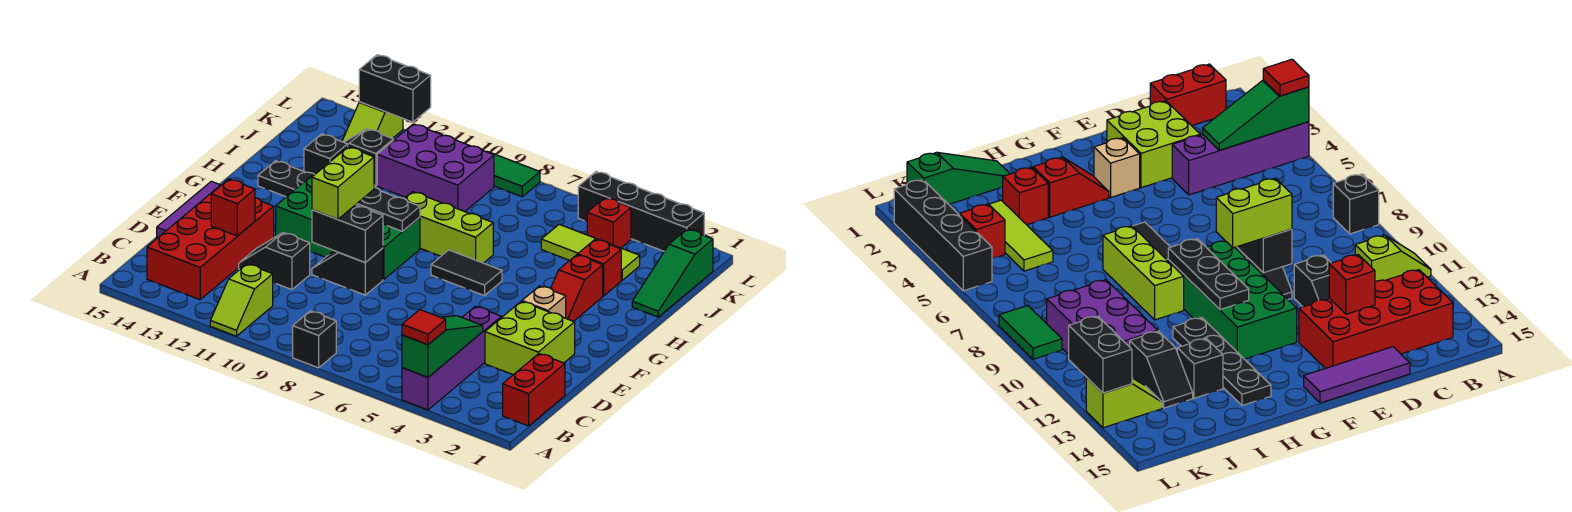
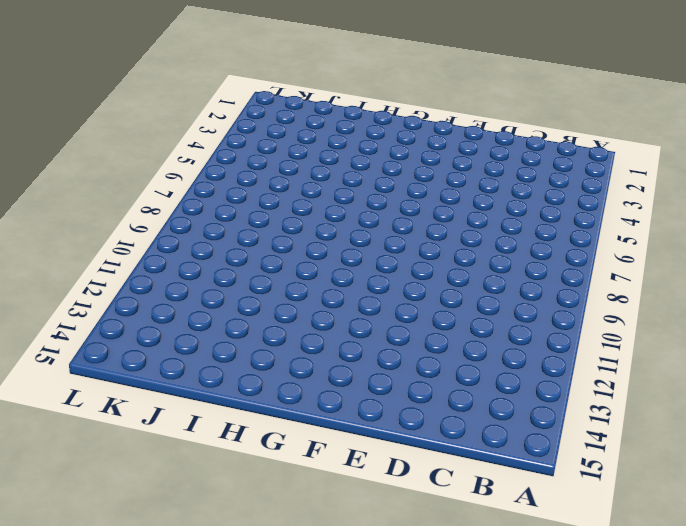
none -> purple 1x4 brick [402,306,501,410]
none -> black 1x1 brick [293,311,336,368]
none -> lime 1x2 slope [210,264,273,336]
none -> red 1x2 brick [503,354,565,426]

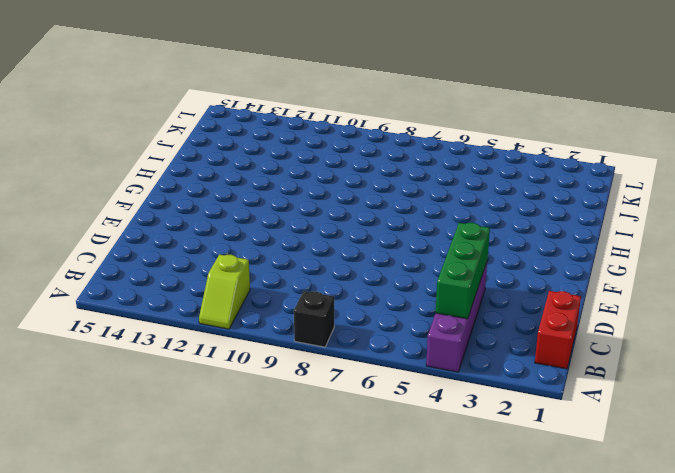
green 1x3 brick [436,223,490,319] -> green 1x3 slope [402,316,483,377]
none -> red 2x4 brick [147,186,274,300]
none -> lime 2x2 brick [485,301,575,375]
none -> black 1x2 slope [239,233,310,290]
none -> purple 1x3 tile [157,181,221,238]

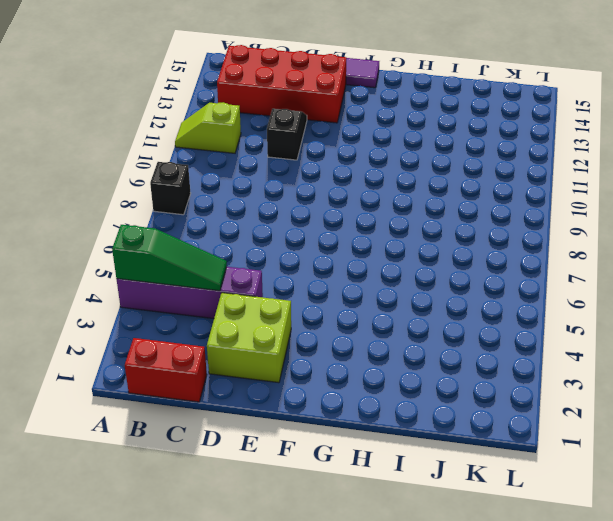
none -> black 1x2 slope [312,248,383,295]
none -> tan 1x1 brick [522,286,566,318]
none -> green 2x4 brick [276,176,420,280]
none -> red 1x2 slope [551,255,603,321]

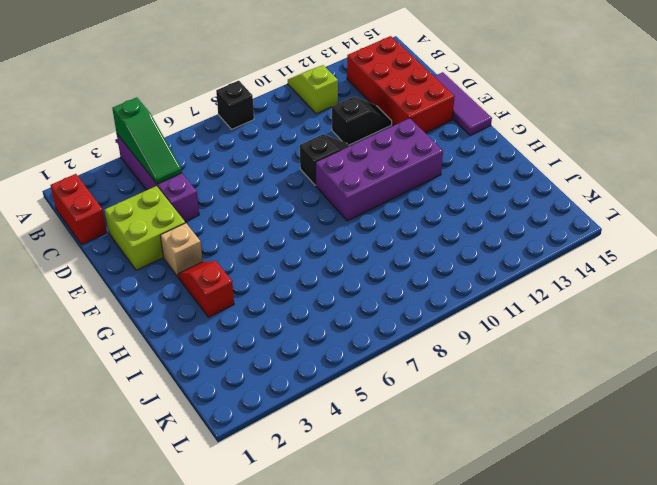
purple 2x4 brick [316,118,443,221] -> green 2x4 brick [276,176,420,280]
none -> black 1x2 tile [431,250,502,296]
none -> lime 1x3 brick [404,192,493,263]
none -> black 1x4 plate [258,161,315,197]
none -> green 1x3 slope [632,229,713,317]

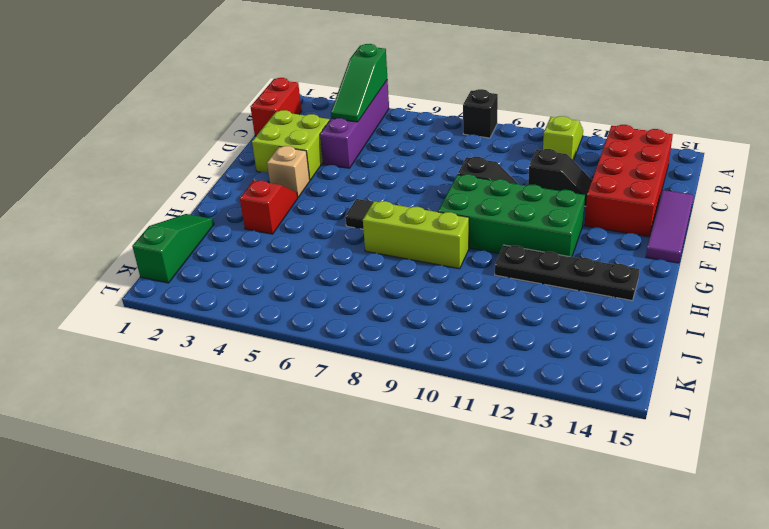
none -> red 1x1 brick [578,239,621,296]
none -> black 1x1 brick [304,134,348,174]
none -> lime 1x3 tile [541,224,640,280]
none -> purple 2x3 brick [377,124,494,212]

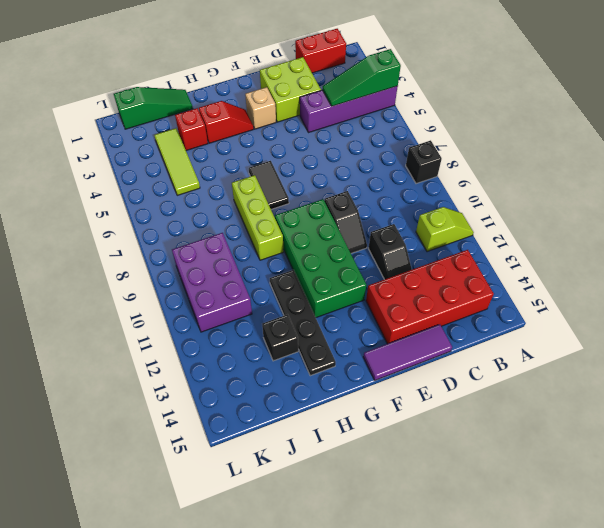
none -> black 1x2 slope [344,129,393,186]
none -> red 1x1 brick [587,198,631,248]
none -> lime 1x2 slope [342,102,403,142]
none -> black 1x4 brick [578,172,704,251]

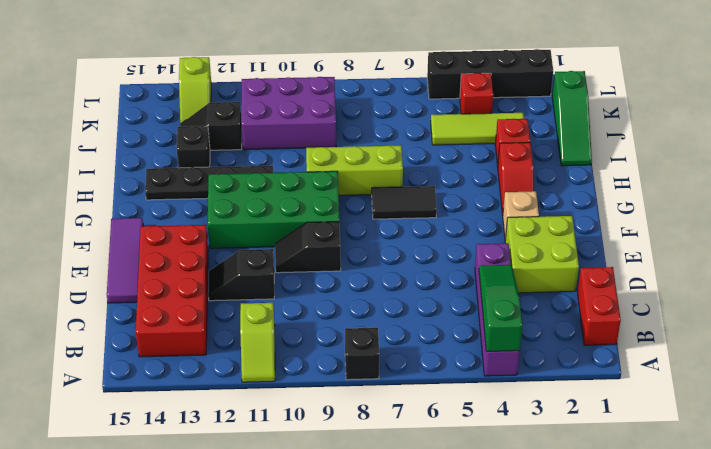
none -> green 1x2 tile [486,151,540,197]
none -> red 1x1 brick [211,179,255,236]
none -> black 1x2 brick [312,205,383,263]
none -> black 1x3 plate [356,187,420,231]

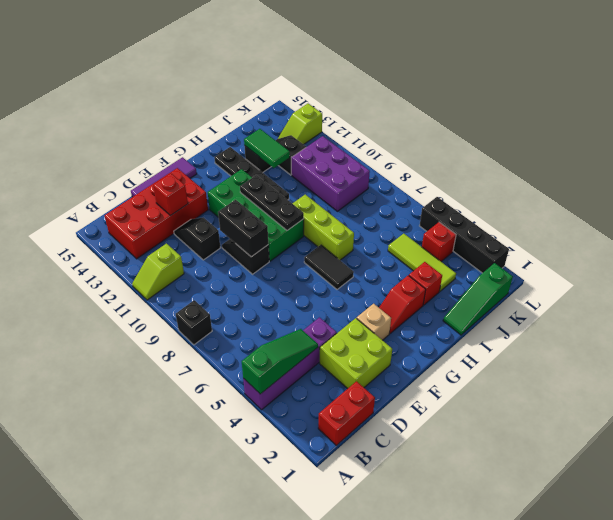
green 1x2 tile [244,129,290,168] -> green 1x2 tile moved to [486,151,540,197]
none -> black 1x2 brick [359,55,431,122]
none -> red 1x1 tile [402,310,446,345]
none -> lime 1x2 brick [312,147,374,219]

